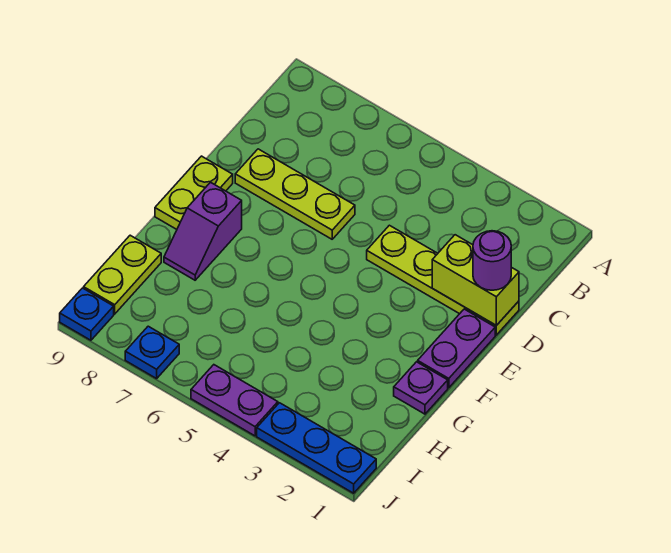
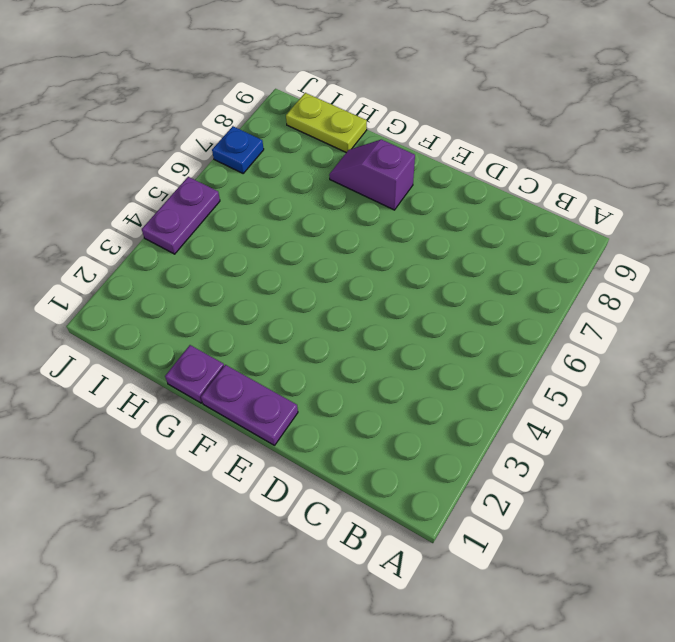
none -> lime 1x4 plate [367,225,519,335]
none -> lime 1x3 plate [235,149,355,239]
none -> lime 1x2 plate [155,156,233,229]

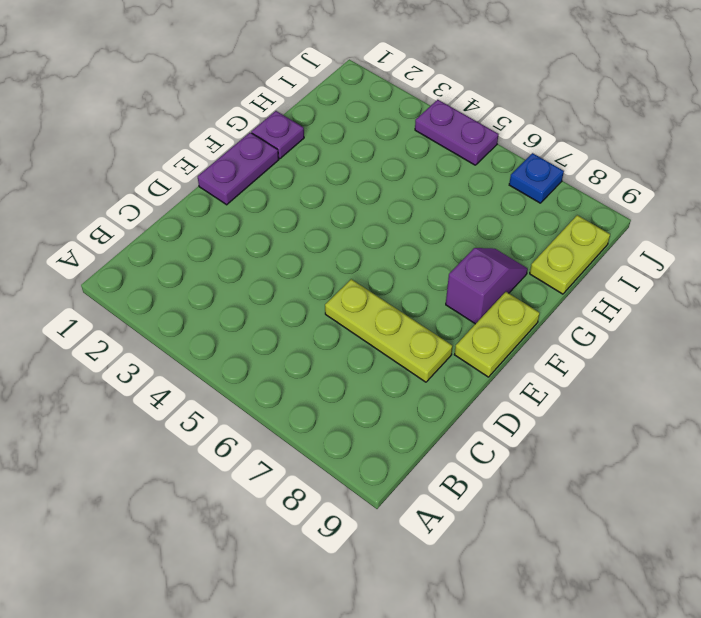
none -> lime 1x4 plate [367,225,519,335]
none -> blue 1x3 plate [257,403,376,493]
none -> blue 1x1 plate [60,288,114,340]

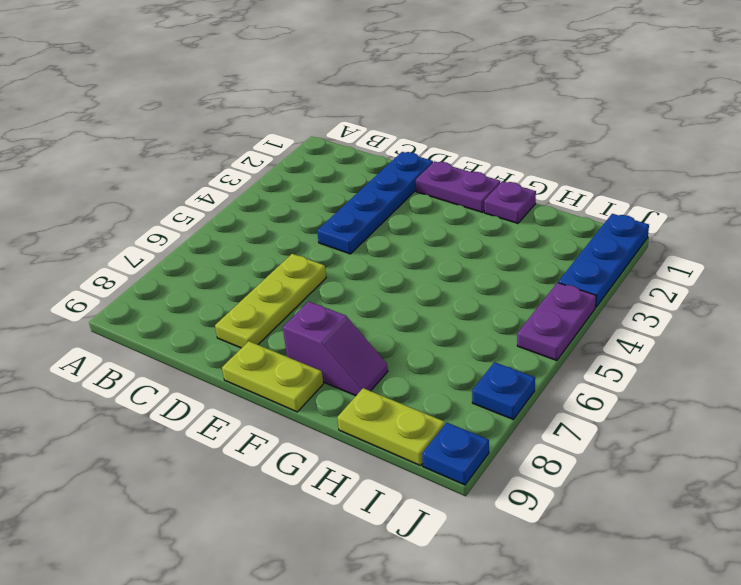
blue 1x4 plate [317,152,433,254] -> lime 1x4 plate [367,225,519,335]
none -> lime 1x2 brick [432,235,519,325]
none -> purple 1x1 round brick [473,231,511,290]

